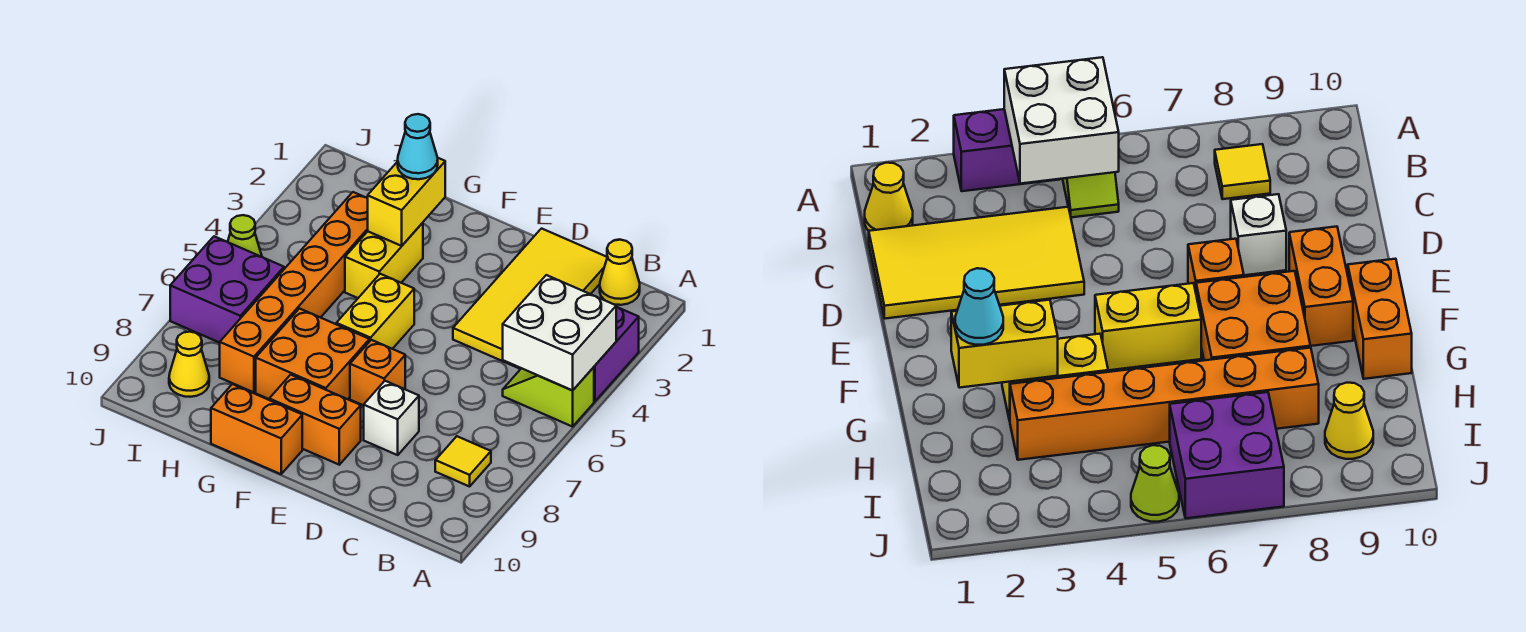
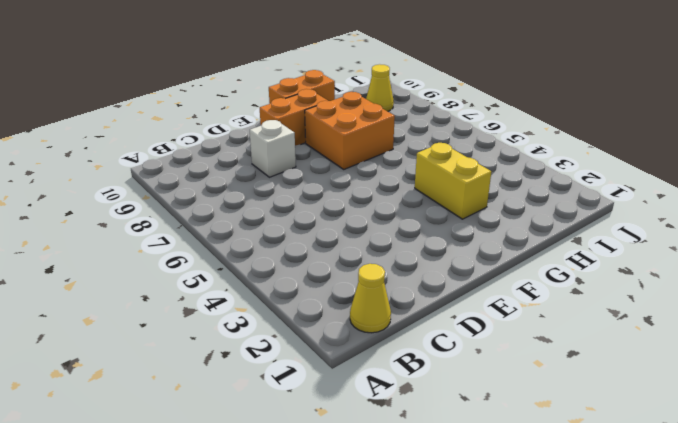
none -> purple 1x2 brick [594,307,639,401]
none -> lime 1x2 slope [503,367,594,427]
none -> yellow 1x1 tile [435,436,491,487]

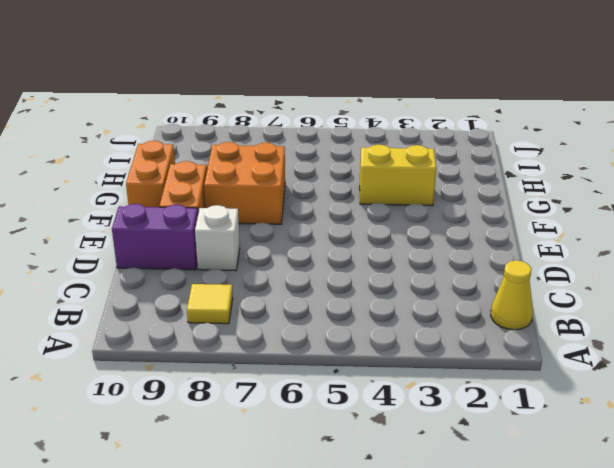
purple 1x2 brick [112,204,198,270] -> purple 1x2 brick moved to [594,307,639,401]
none -> lime 1x2 slope [503,367,594,427]
none -> yellow 2x4 tile [453,229,607,369]
none -> orange 1x1 brick [350,340,405,405]

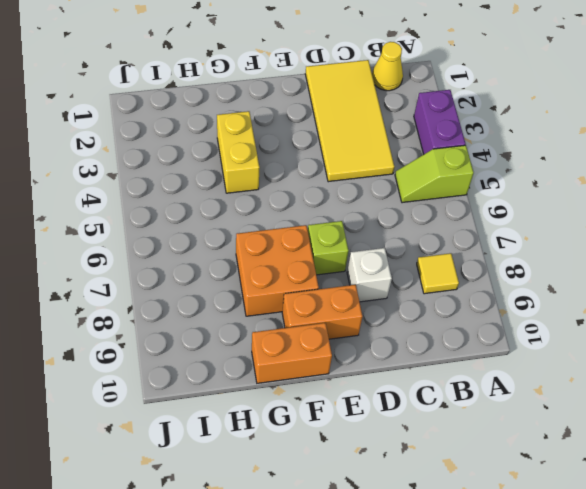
lime 1x1 brick [308,221,349,275] -> orange 1x1 brick [350,340,405,405]
none -> yellow 1x2 brick [336,274,414,349]
none -> orange 1x6 brick [220,192,368,392]
none -> purple 2x2 brick [170,236,284,343]

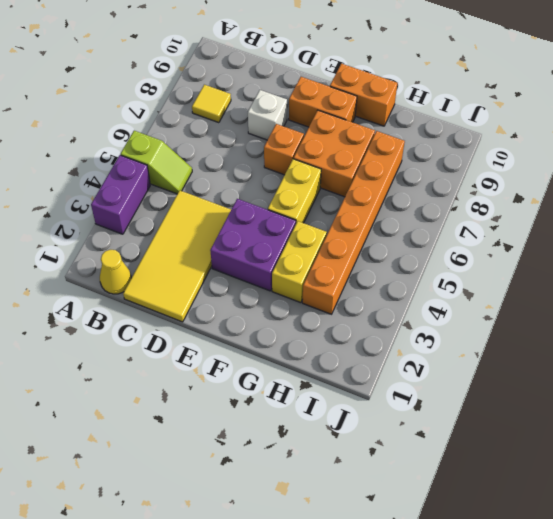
purple 2x2 brick [210,199,296,291] -> purple 2x2 brick moved to [170,236,284,343]
none -> yellow 1x1 cone [169,332,209,397]
none -> lime 1x1 cone [228,215,262,257]
none -> white 2x2 brick [503,275,616,390]

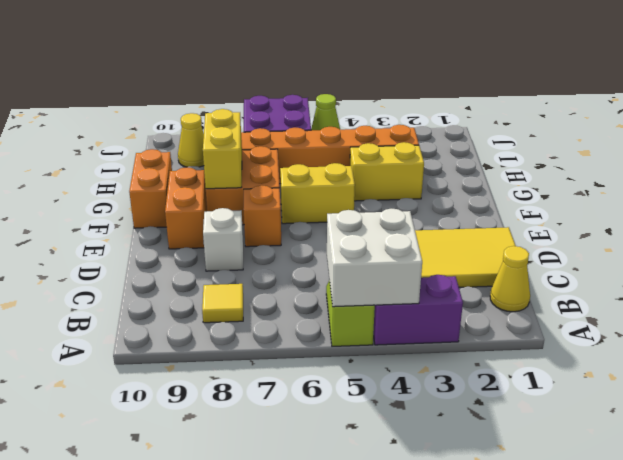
yellow 1x2 brick [203,109,242,189] -> yellow 1x2 brick turned to [368,158,445,246]
none -> cyan 1x1 cone [398,114,438,179]

